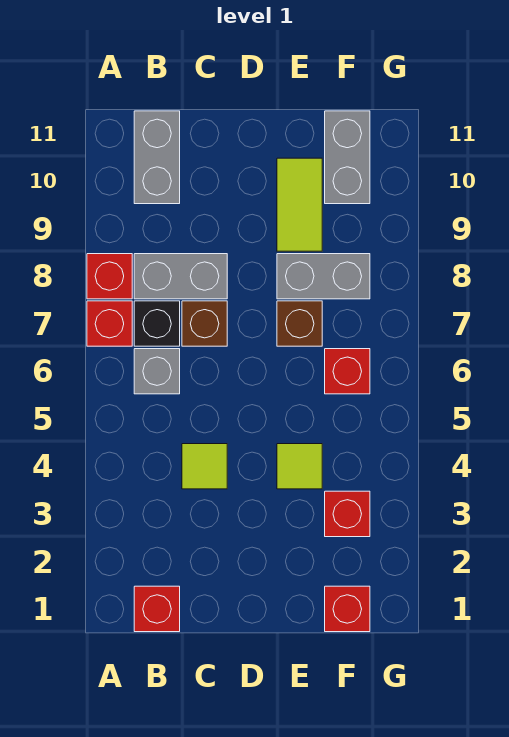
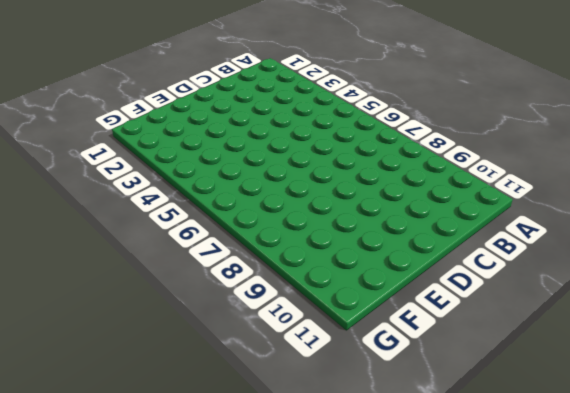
none -> red 1x1 brick [87,301,132,346]
none -> red 1x1 brick [87,254,132,299]
none -> red 1x1 brick [134,586,180,632]

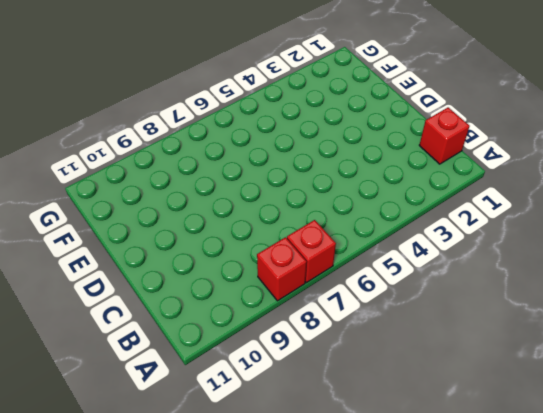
none -> grey 1x1 brick [134,349,180,394]
none -> black 1x1 brick [134,301,180,346]
none -> grey 1x2 brick [134,254,227,299]

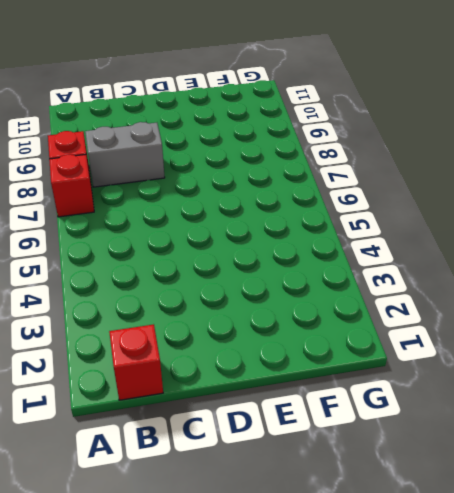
none -> grey 1x1 brick [134,349,180,394]
none -> black 1x1 brick [134,301,180,346]
none -> grey 1x2 brick [134,111,180,204]

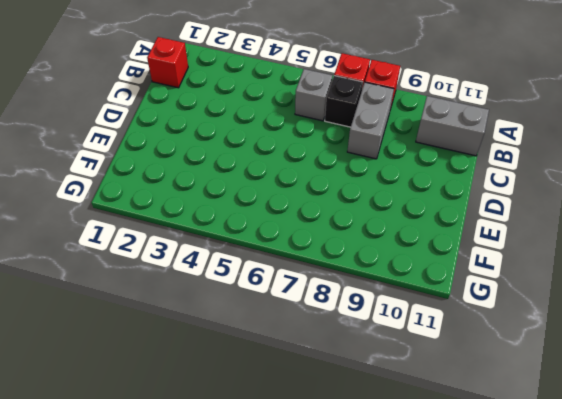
none -> lime 1x1 tile [182,444,227,489]
none -> brown 1x1 brick [182,301,227,346]
none -> lime 1x1 tile [277,444,322,489]

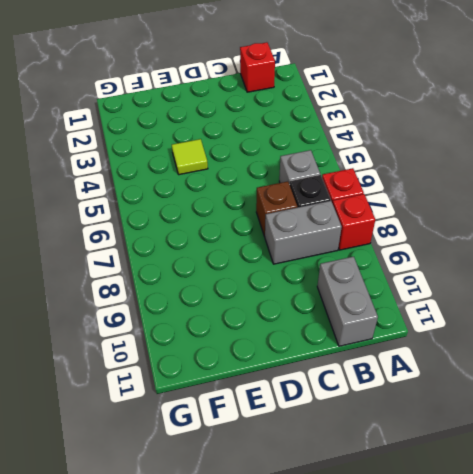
none -> lime 1x1 tile [182,444,227,489]
none -> brown 1x1 brick [277,301,322,346]
none -> grey 1x2 brick [277,254,370,299]

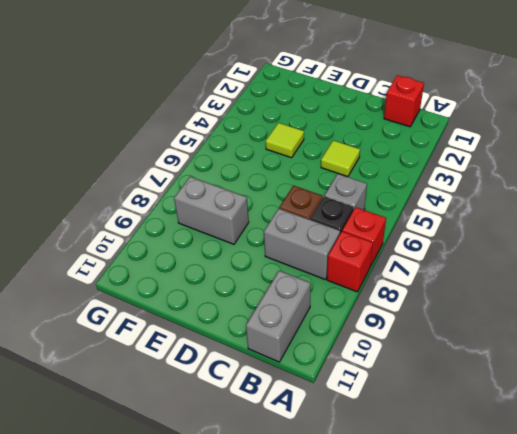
none -> brown 1x1 brick [277,301,322,346]
none -> lime 1x2 tile [277,158,322,251]
none -> red 1x1 brick [325,586,370,632]

